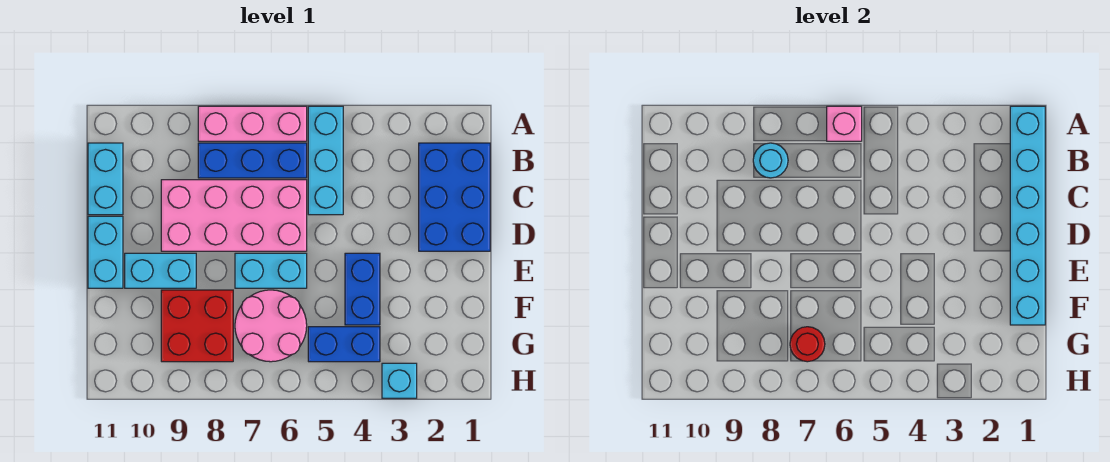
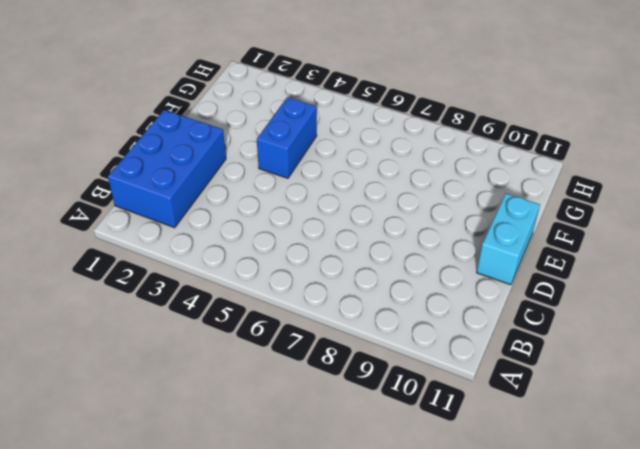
none -> cyan 1x3 brick [308,106,343,215]
none -> pink 1x3 brick [198,106,307,141]
none -> blue 1x3 brick [198,143,307,178]

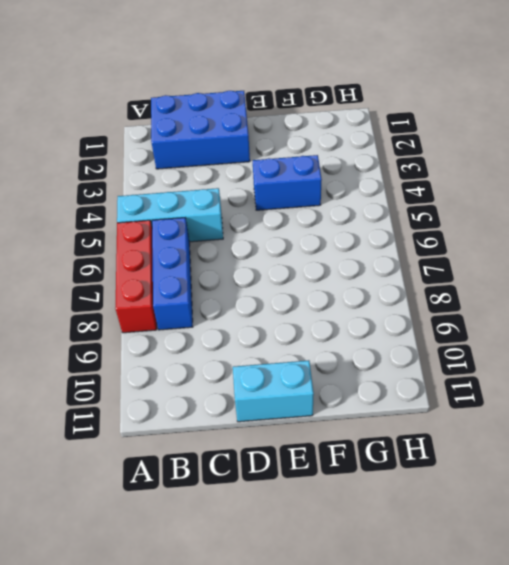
red 1x3 brick [115,220,157,333] -> pink 1x3 brick [198,106,307,141]
none -> cyan 1x2 brick [88,143,123,215]
none -> pink 2x4 brick [161,180,307,251]
none -> cyan 1x2 brick [235,253,307,288]

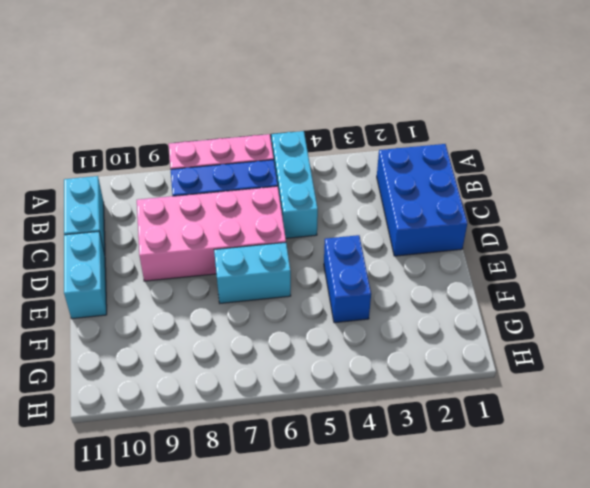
none -> cyan 1x2 brick [125,253,196,288]
none -> pink 2x2 round brick [235,290,307,362]
none -> red 2x2 brick [161,290,233,362]

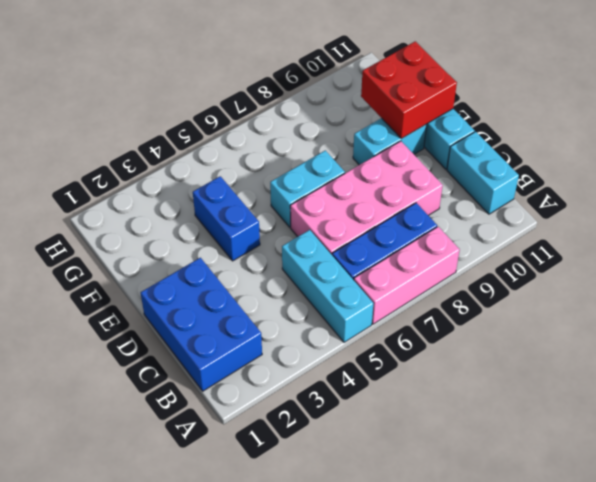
red 2x2 brick [361,41,457,139] -> red 2x2 brick moved to [161,290,233,362]
none -> pink 2x2 round brick [235,290,307,362]
none -> blue 1x2 brick [308,327,380,362]
none -> cyan 1x1 brick [382,363,417,398]

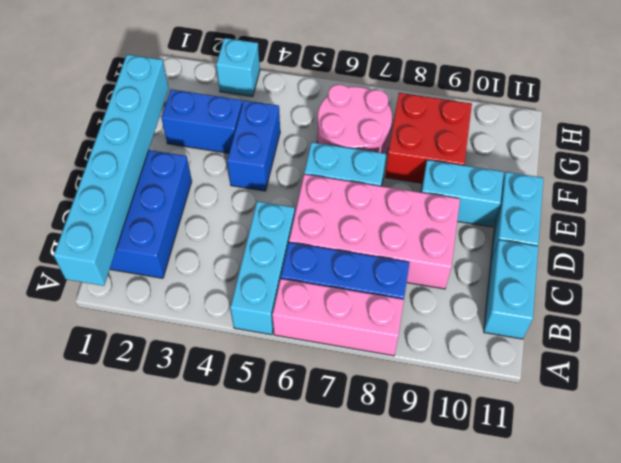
blue 1x2 brick [161,89,243,153] -> blue 1x2 brick moved to [308,327,380,362]
none -> pink 1x1 brick [827,106,862,141]
none -> cyan 1x1 round brick [753,143,788,178]
none -> red 1x1 round brick [790,327,825,362]

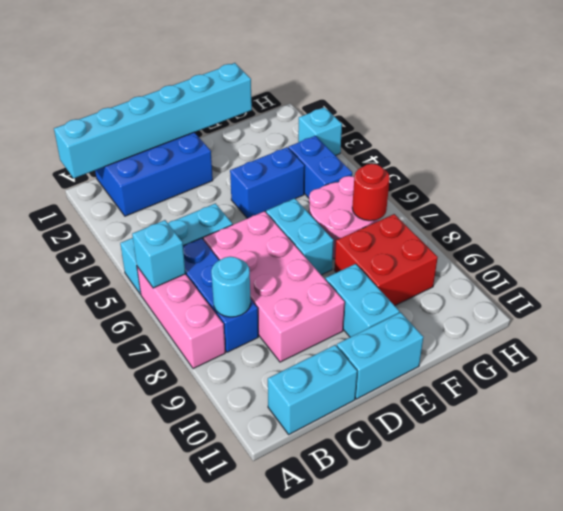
cyan 1x1 brick [132,220,186,288] -> pink 1x1 brick [827,106,862,141]

